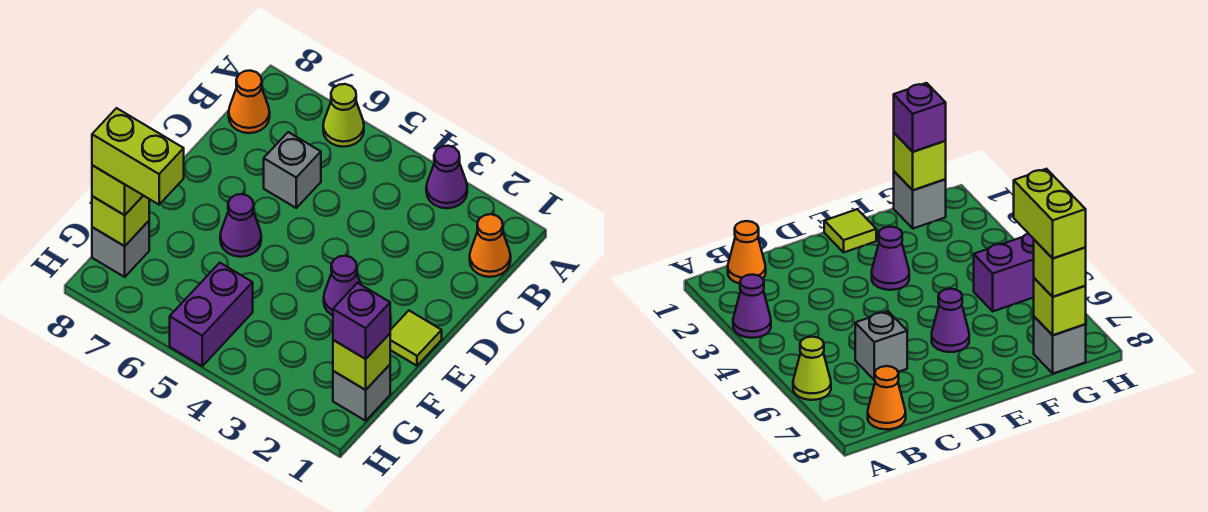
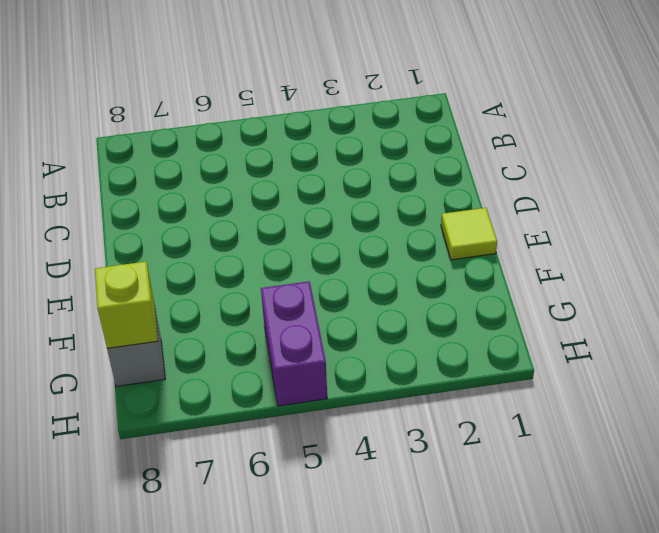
none -> purple 1x1 cone [426,146,467,208]
none -> lime 1x1 cone [323,84,364,147]
none -> orange 1x1 cone [470,214,511,277]

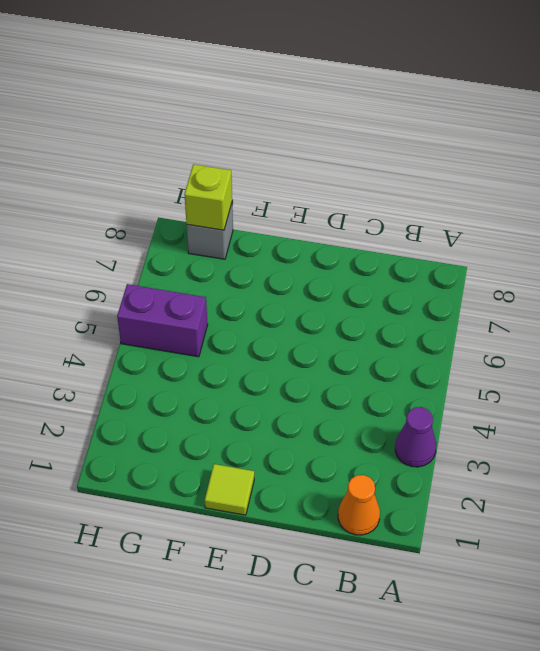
none -> lime 1x1 cone [323,84,364,147]
none -> orange 1x1 cone [229,71,270,133]
none -> grey 1x1 brick [264,132,321,208]

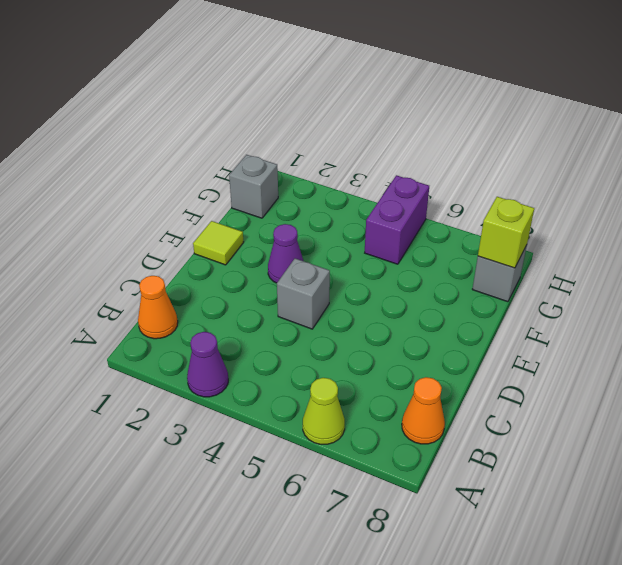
grey 1x1 brick [277,258,330,329] -> grey 1x1 brick moved to [264,132,321,208]
none -> purple 1x1 cone [220,194,261,257]
none -> lime 1x1 brick [333,334,390,390]
none -> purple 1x1 brick [333,283,390,359]

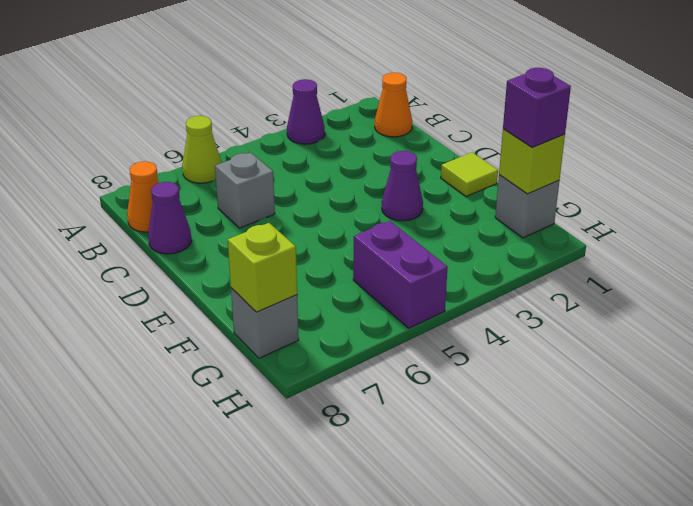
purple 1x1 cone [148,182,191,254] -> purple 1x1 cone moved to [220,194,261,257]
none -> lime 1x1 brick [92,165,143,215]
none -> lime 1x2 brick [92,108,184,205]

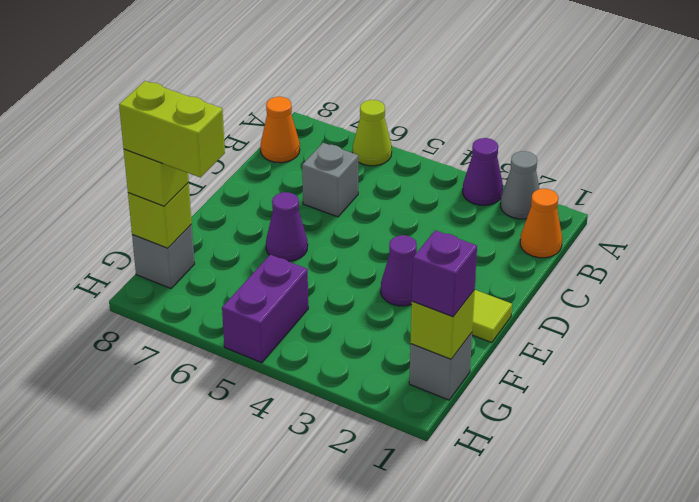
grey 1x1 cone [501,151,539,219] -> none

